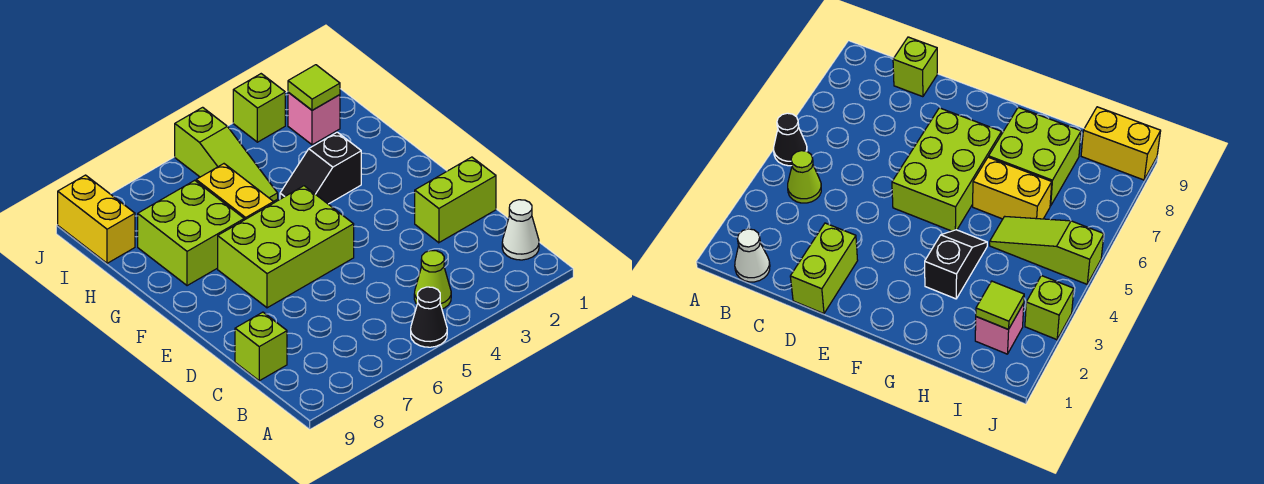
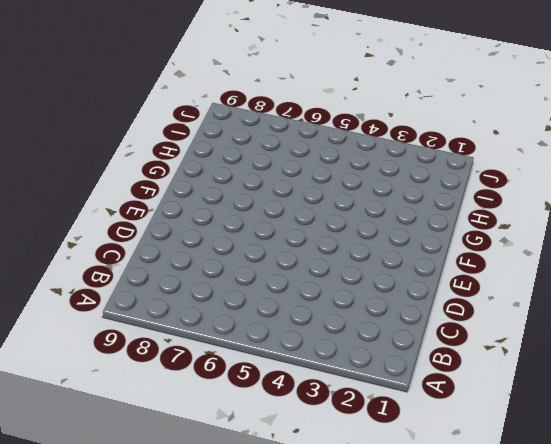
none -> black 1x1 cone [411,287,447,347]
none -> white 1x1 cone [502,200,539,260]
none -> lime 1x1 cone [414,251,451,309]

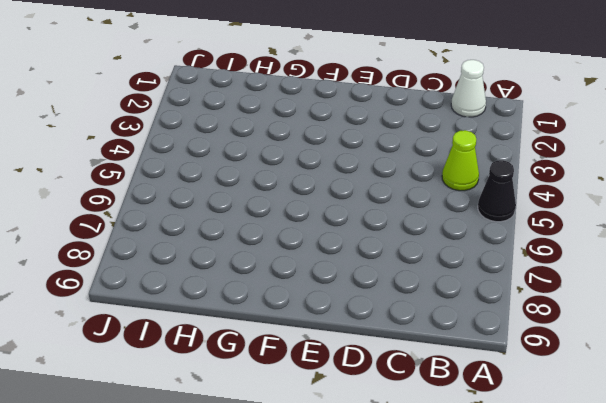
none -> lime 1x1 brick [235,312,287,381]
none -> lime 1x2 brick [415,157,496,243]
none -> lime 2x3 brick [218,186,354,308]

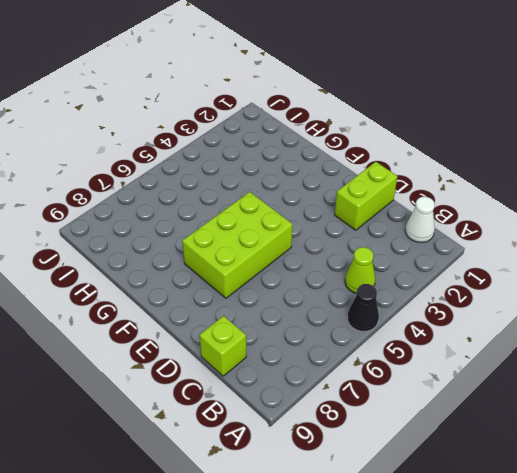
none -> black 1x2 slope [280,132,361,204]
none -> yellow 1x2 brick [196,164,274,220]
none -> lime 2x2 brick [138,180,244,286]

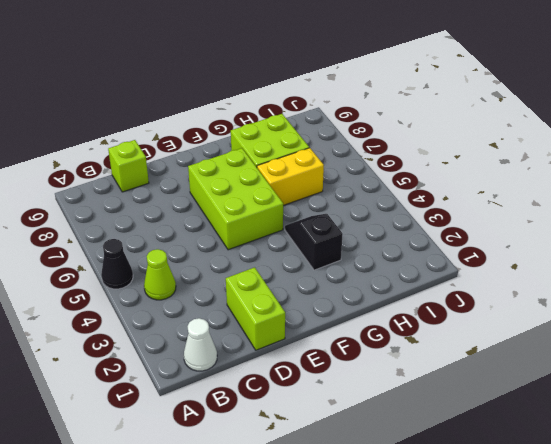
none -> lime 1x3 slope [175,107,278,202]
none -> pink 1x1 brick [288,92,340,145]
none -> yellow 1x2 brick [58,175,135,263]

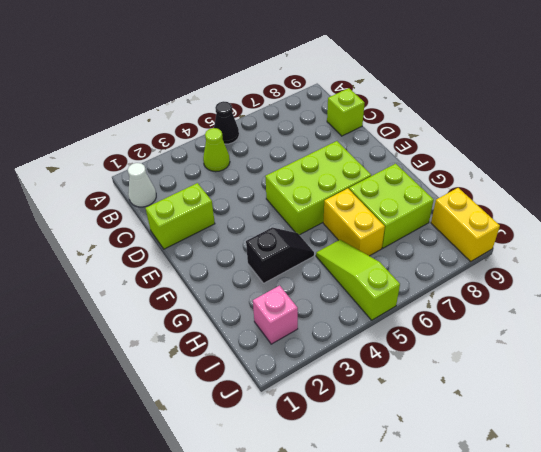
none -> lime 1x1 brick [233,74,285,142]
none -> lime 1x1 tile [288,65,340,110]

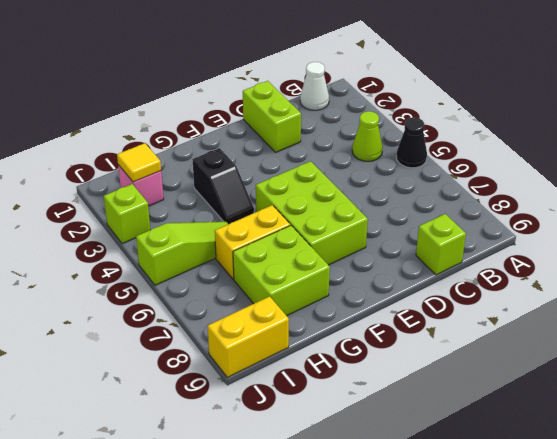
yellow 1x1 tile [117,143,161,182] -> lime 1x1 tile [288,65,340,110]

